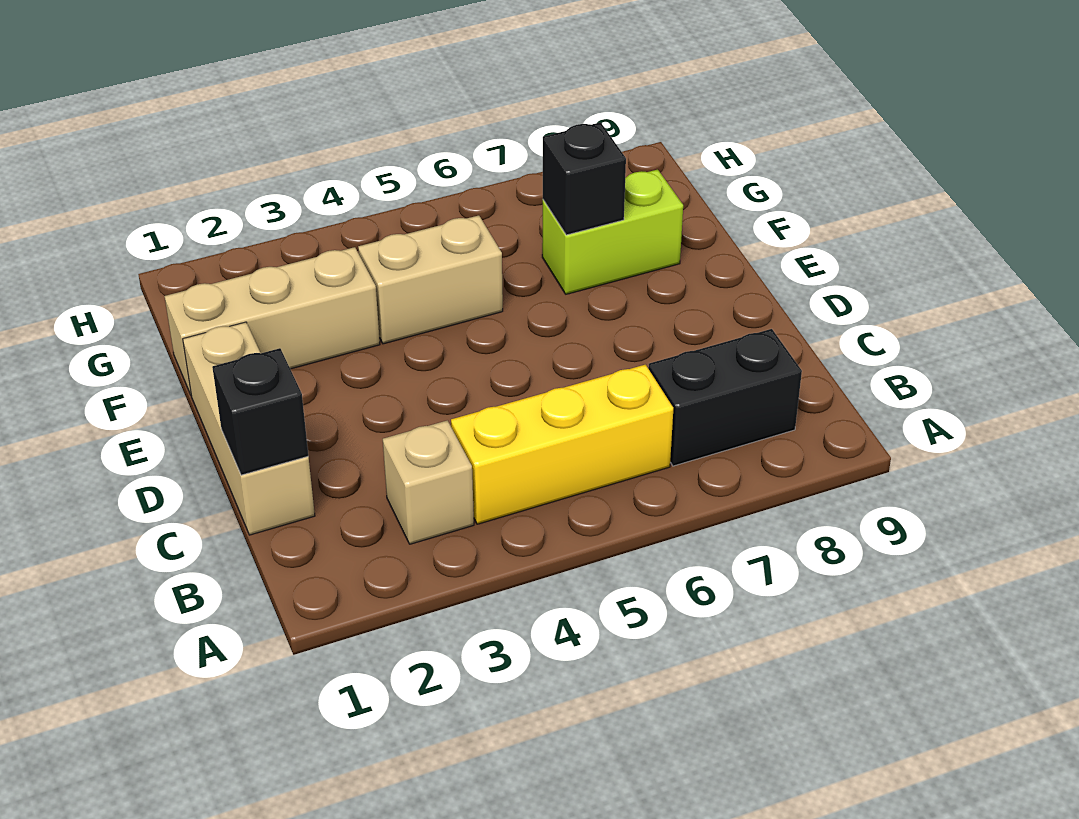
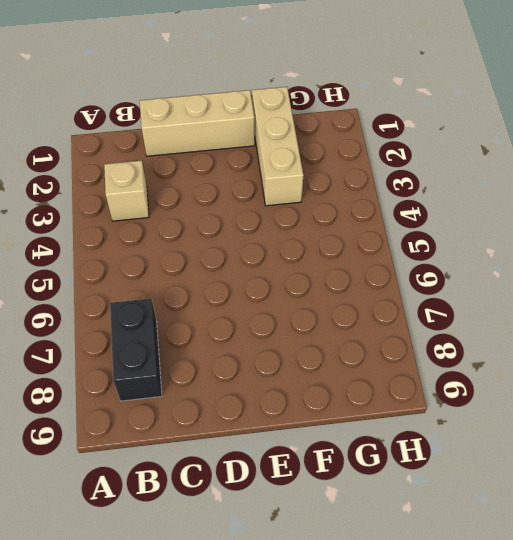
none -> yellow 1x3 brick [451,365,673,524]
none -> tan 1x2 brick [358,215,503,344]

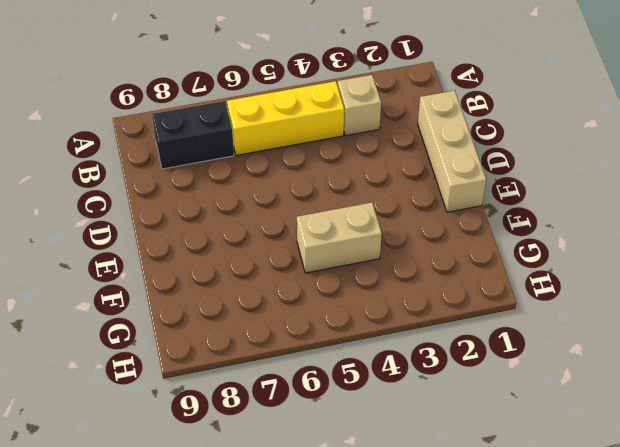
none -> tan 1x3 brick [164,247,380,394]
none -> lime 1x2 brick [542,170,683,294]

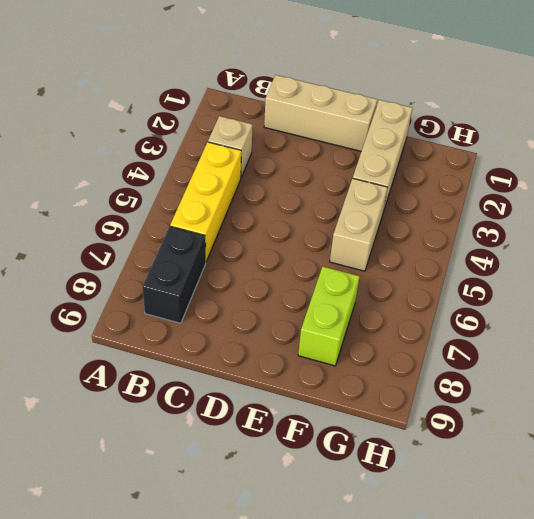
none -> black 1x1 brick [212,348,308,475]
none -> black 1x1 brick [543,122,626,235]

